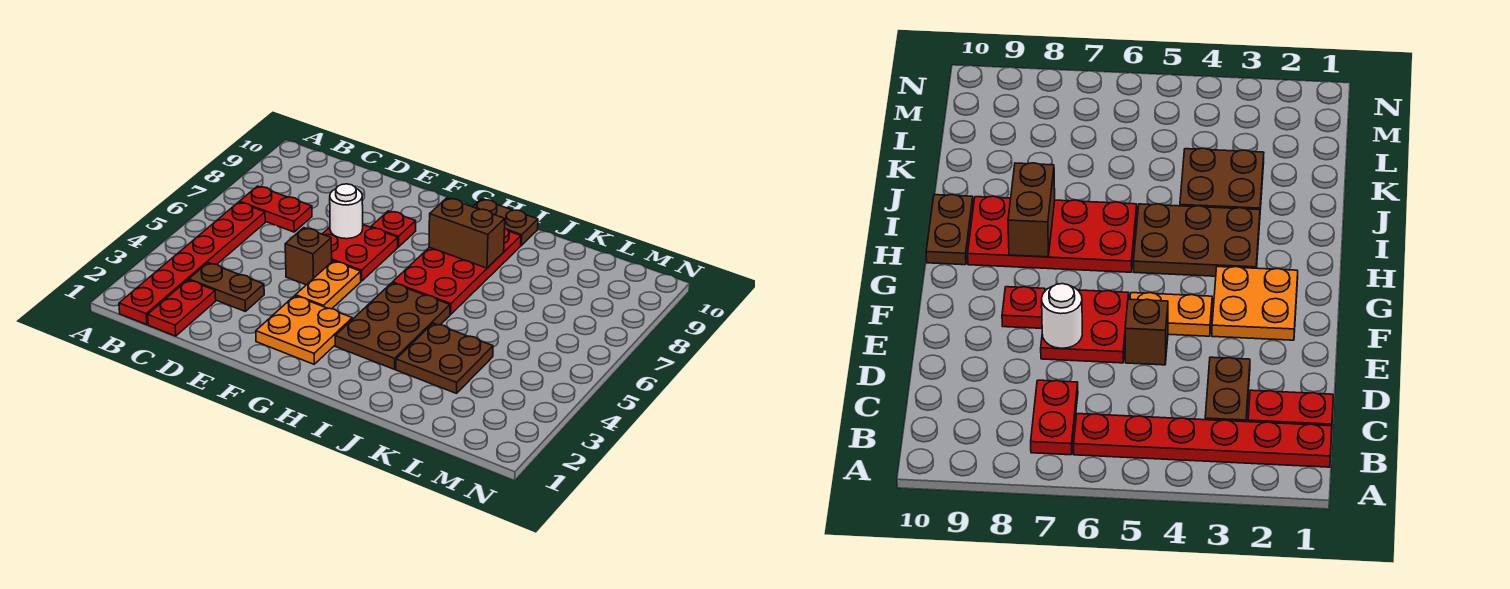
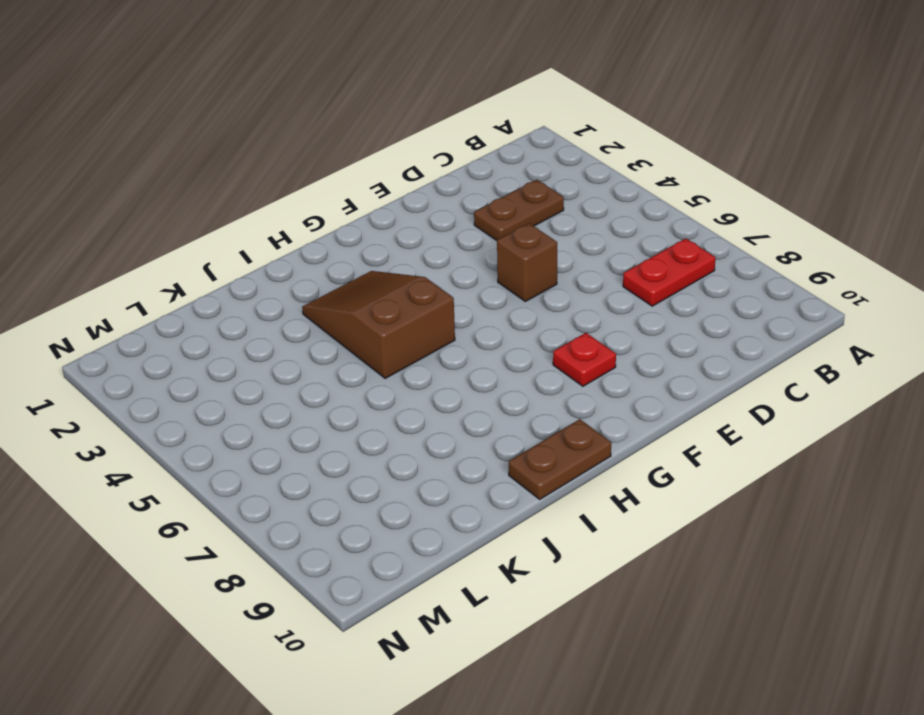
brown 2x3 slope [302,271,455,378] -> brown 2x3 plate [335,283,450,369]
none -> red 1x6 plate [119,202,265,325]
none -> red 1x2 plate [148,280,216,336]
none -> red 2x2 plate [323,225,398,281]

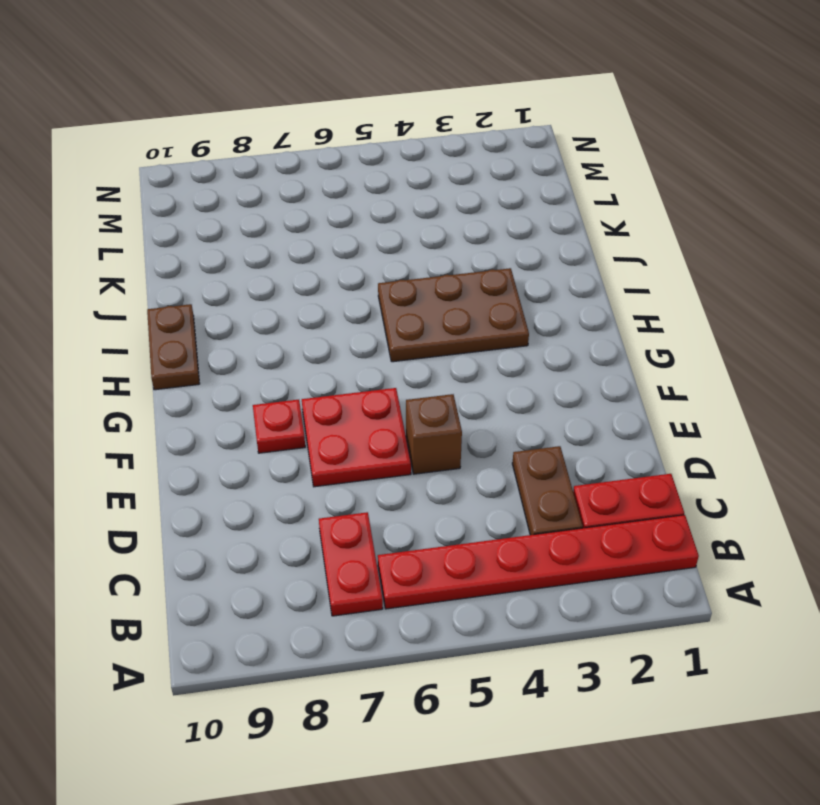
none -> orange 2x2 plate [256,296,352,364]
none -> orange 1x2 plate [296,261,361,309]
none -> red 2x4 plate [393,228,521,314]

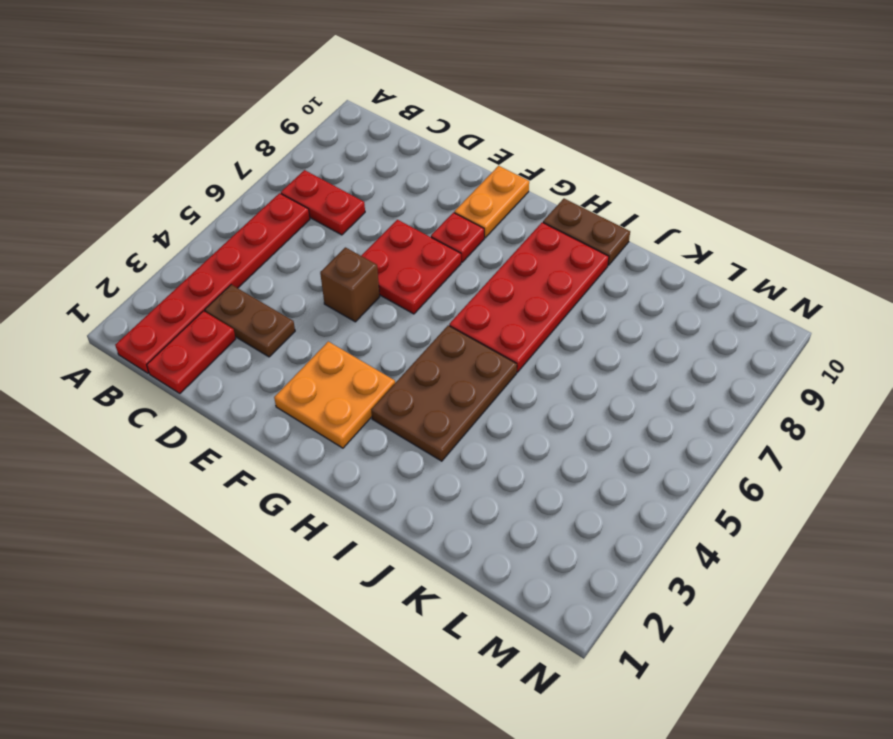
orange 1x2 plate [454,166,529,238] -> orange 1x2 plate moved to [296,261,361,309]
none -> brown 2x2 plate [396,323,493,393]
none -> white 1x1 round brick [330,184,363,239]
none -> brown 1x2 brick [429,198,505,268]

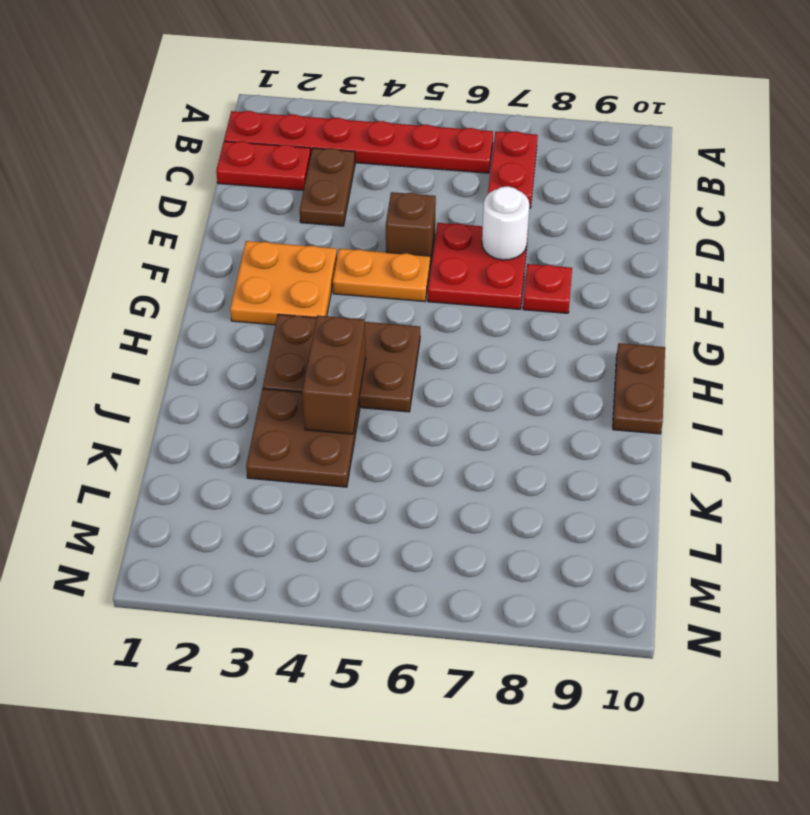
brown 1x2 brick [302,315,366,434] -> brown 1x2 brick moved to [429,198,505,268]
none -> red 2x4 plate [393,228,521,314]

